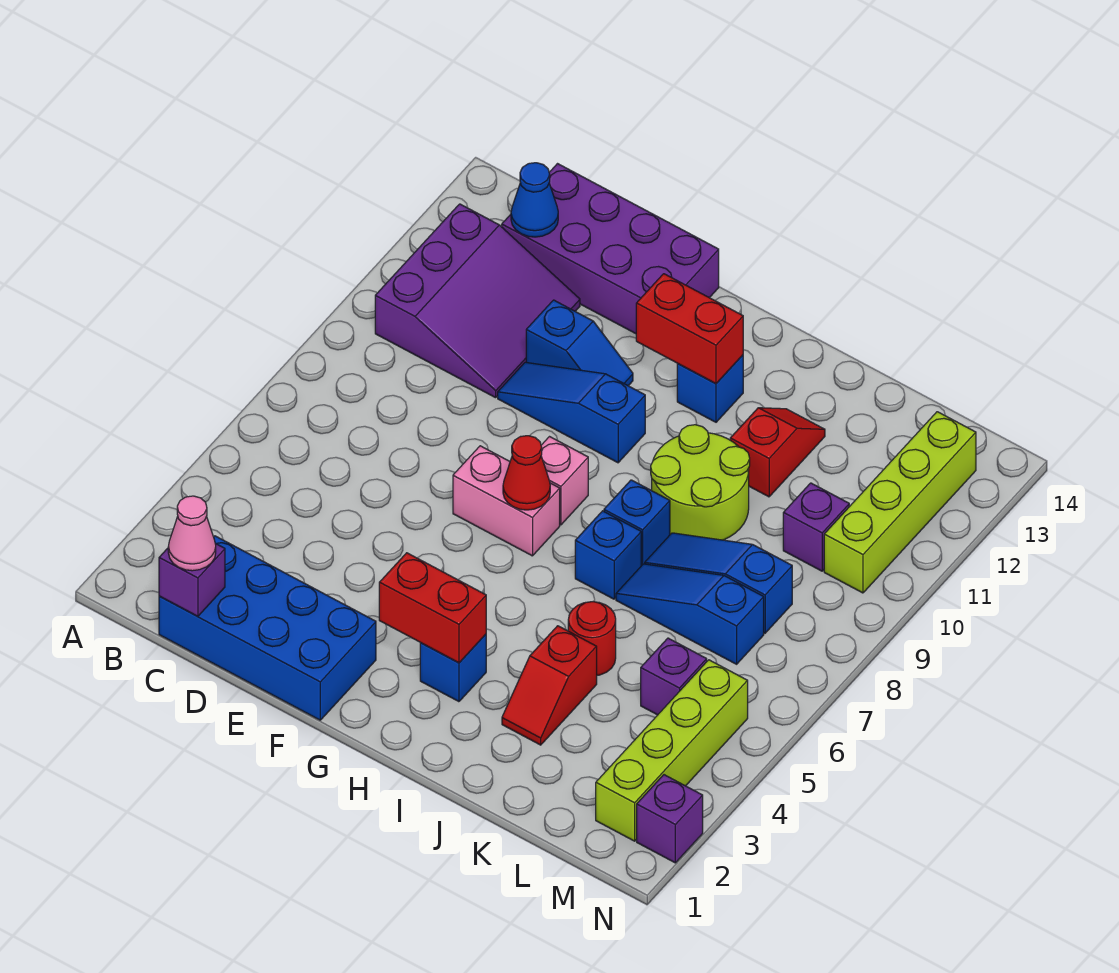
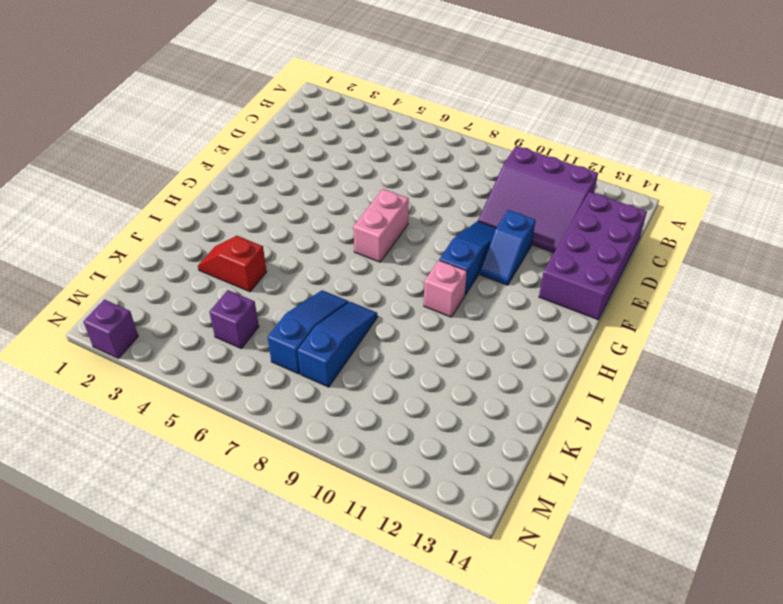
pink 1x1 brick [424,260,467,317] -> pink 1x1 brick moved to [541,437,588,525]
none -> blue 2x4 brick [159,536,376,720]
none -> blue 1x1 brick [420,634,486,702]
none -> blue 1x1 brick [677,355,743,422]

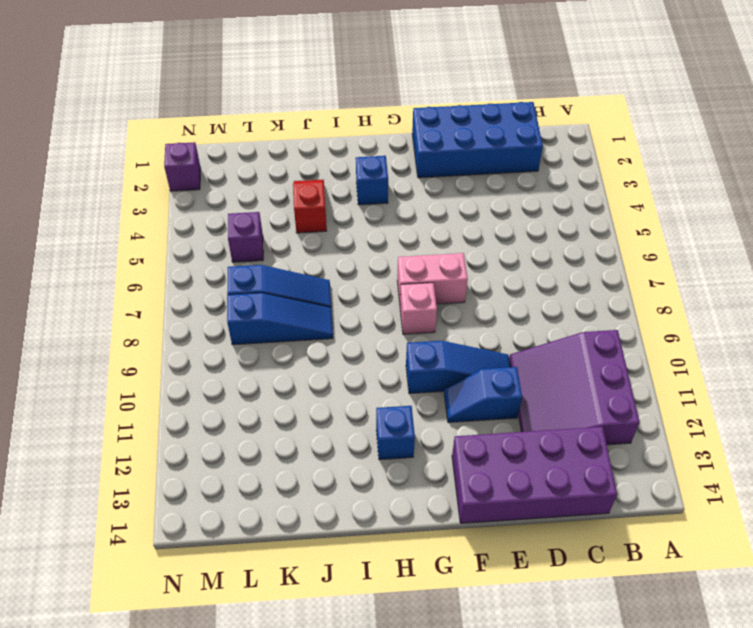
none -> blue 1x1 brick [575,511,641,599]
none -> blue 1x1 brick [604,480,670,566]
none -> lime 2x2 round brick [651,425,750,540]

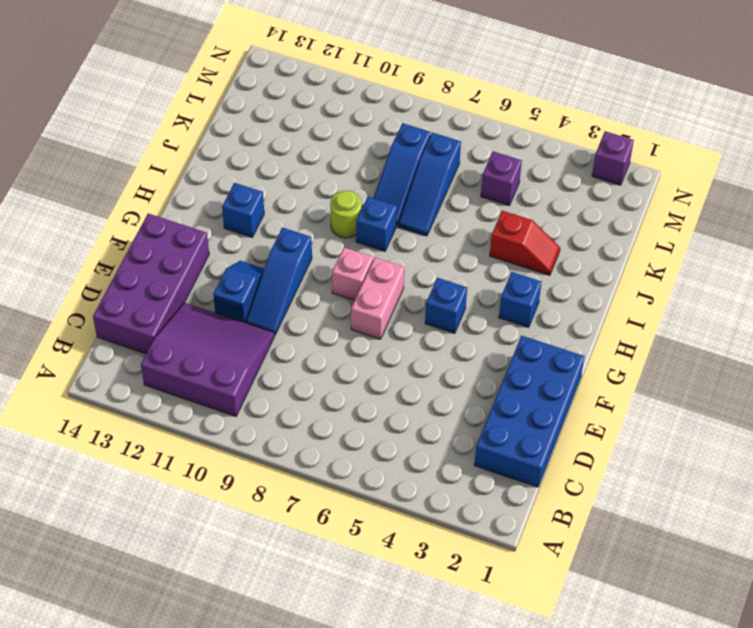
blue 1x1 brick [425,278,467,333] -> blue 1x1 brick moved to [575,511,641,599]
lime 1x1 round brick [330,191,362,238] -> lime 2x2 round brick [651,425,750,540]
none -> red 1x1 round brick [568,602,616,675]
none -> red 1x2 slope [730,408,825,497]
none -> purple 1x1 brick [783,483,849,571]

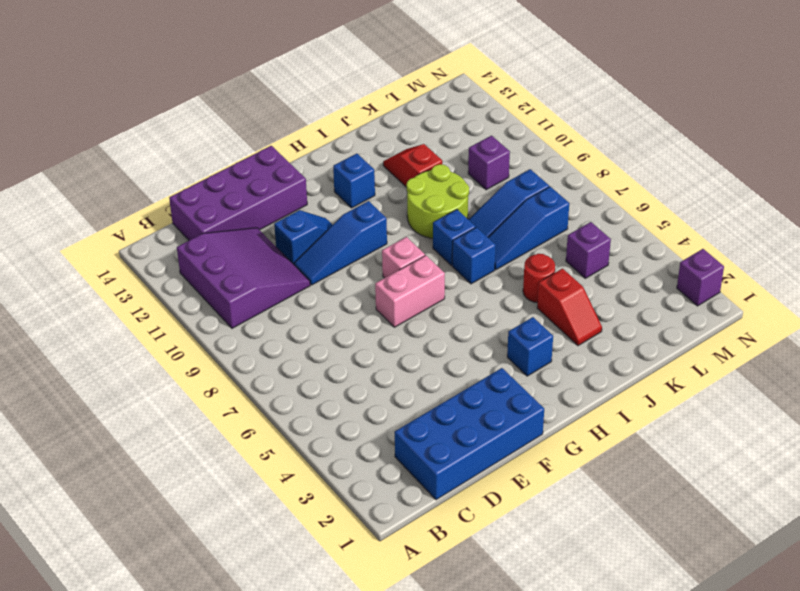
none -> lime 1x4 brick [596,660,748,841]
none -> lime 1x4 brick [824,412,976,593]
none -> purple 1x1 brick [159,543,225,616]

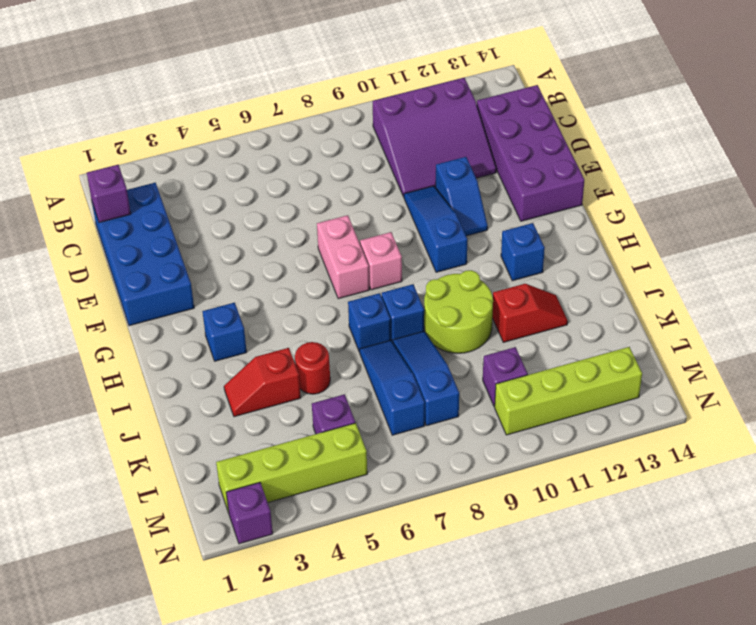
none -> blue 1x1 cone [511,163,558,237]
none -> red 1x2 brick [379,553,486,663]
none -> red 1x1 cone [503,436,550,510]

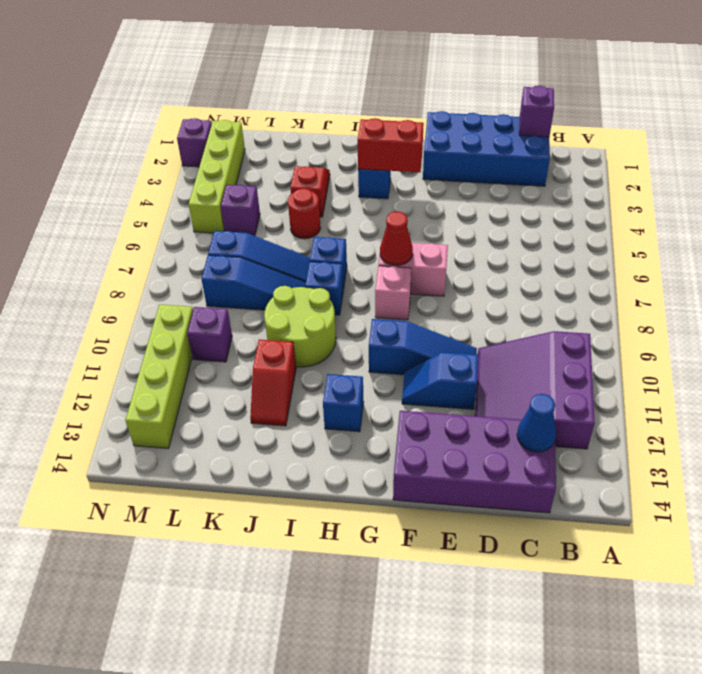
none -> red 1x2 brick [636,274,743,383]
none -> pink 1x1 cone [168,496,216,571]

